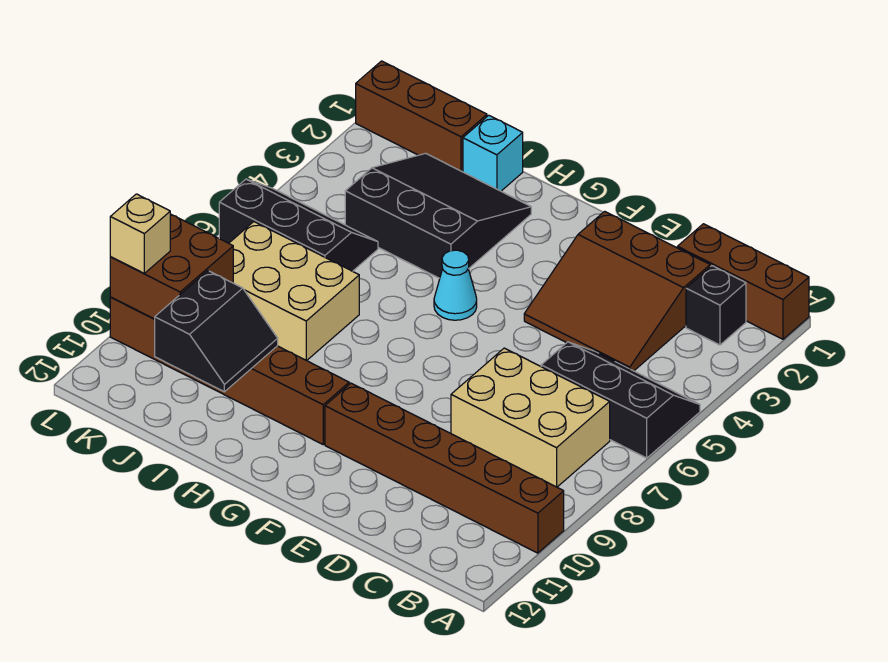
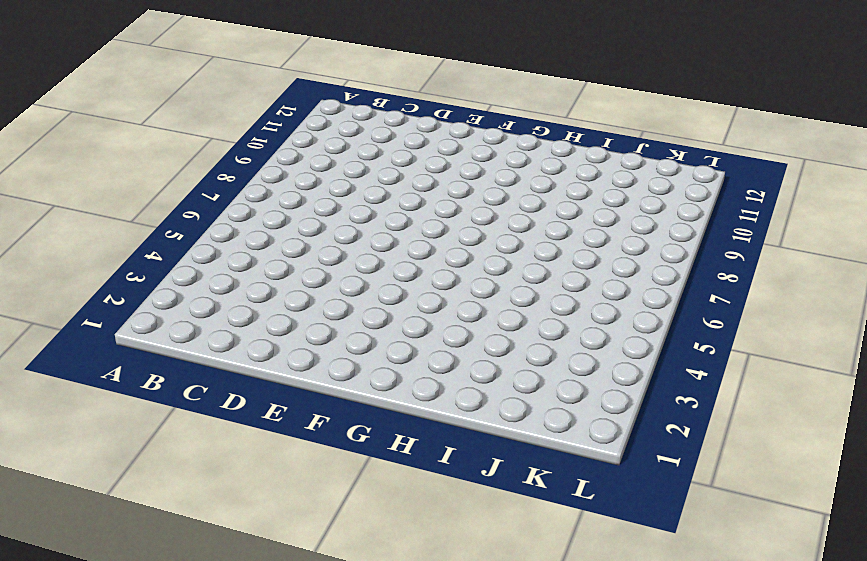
none -> brown 1x3 brick [677,224,809,339]
none -> black 2x3 slope [541,342,700,458]
none -> brown 1x6 brick [325,383,564,553]

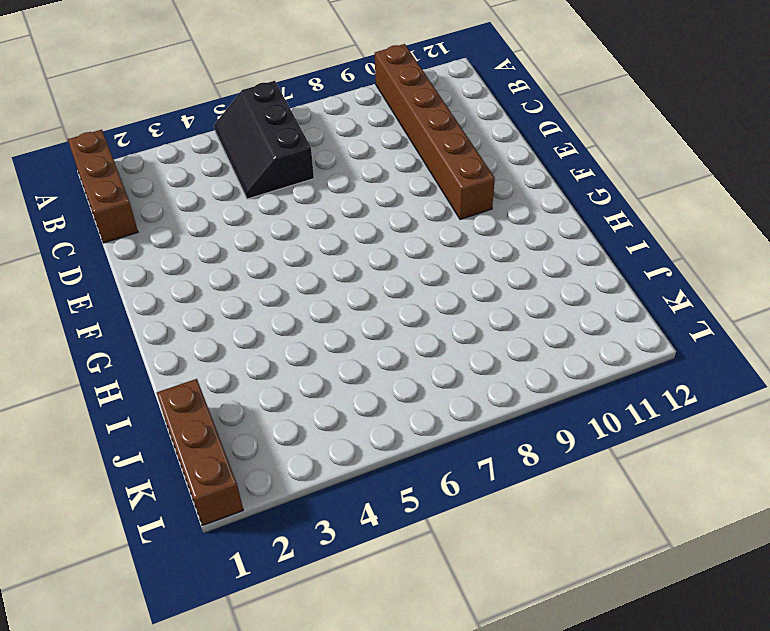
none -> black 1x1 brick [686,266,746,345]
none -> tan 2x3 brick [451,348,610,487]
none -> brown 3x3 slope [524,211,710,371]

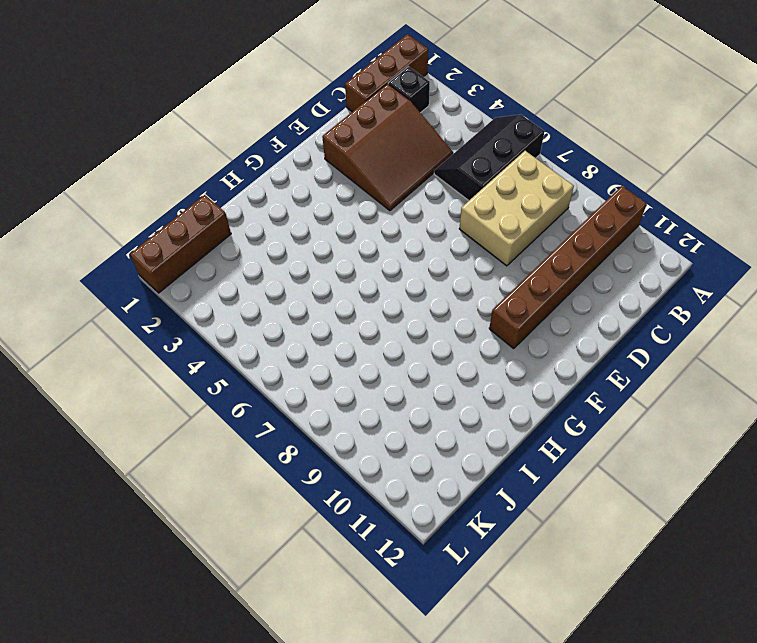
none -> cyan 1x1 cone [434,250,477,320]
none -> brown 1x6 brick [110,297,349,444]
none -> black 3x3 slope [345,153,531,278]

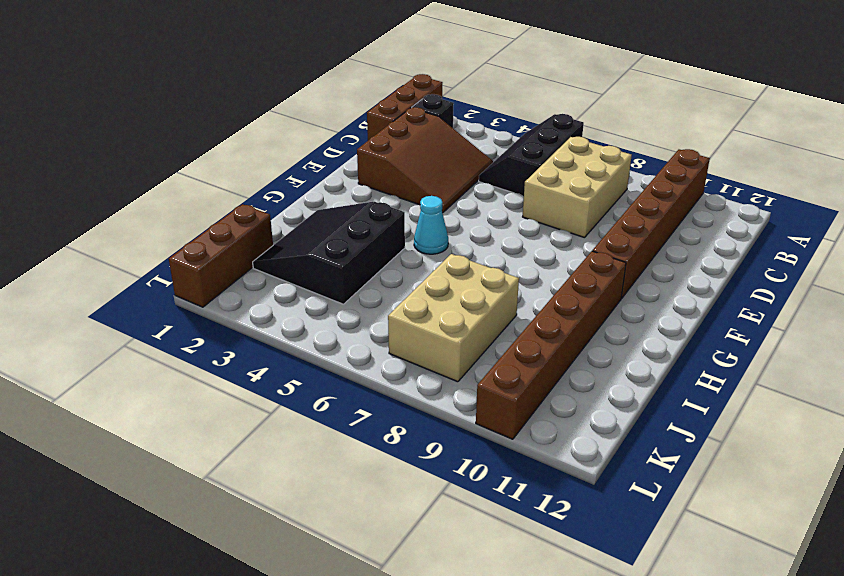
none -> cyan 1x1 brick [463,115,523,191]
none -> black 2x3 slope [219,179,378,271]
none -> black 2x2 slope [155,271,278,392]

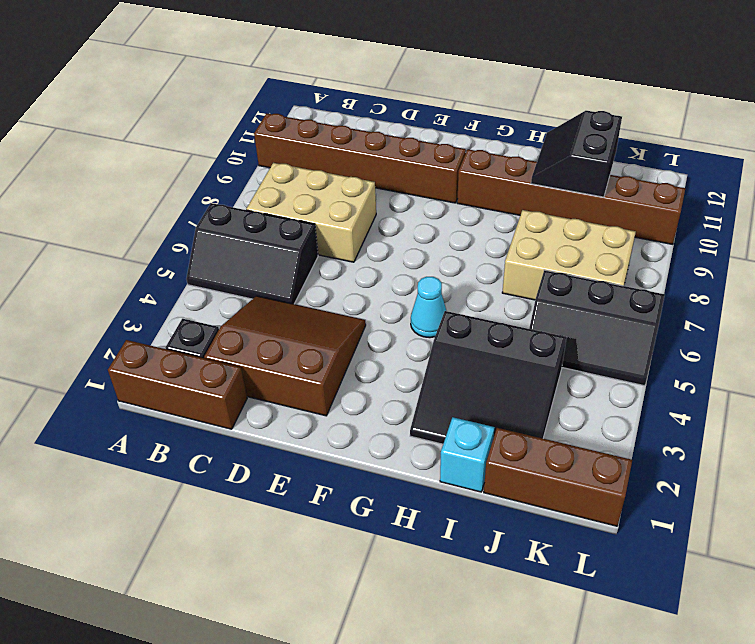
none -> brown 2x2 brick [110,214,233,319]
none -> tan 1x1 brick [110,194,170,273]

